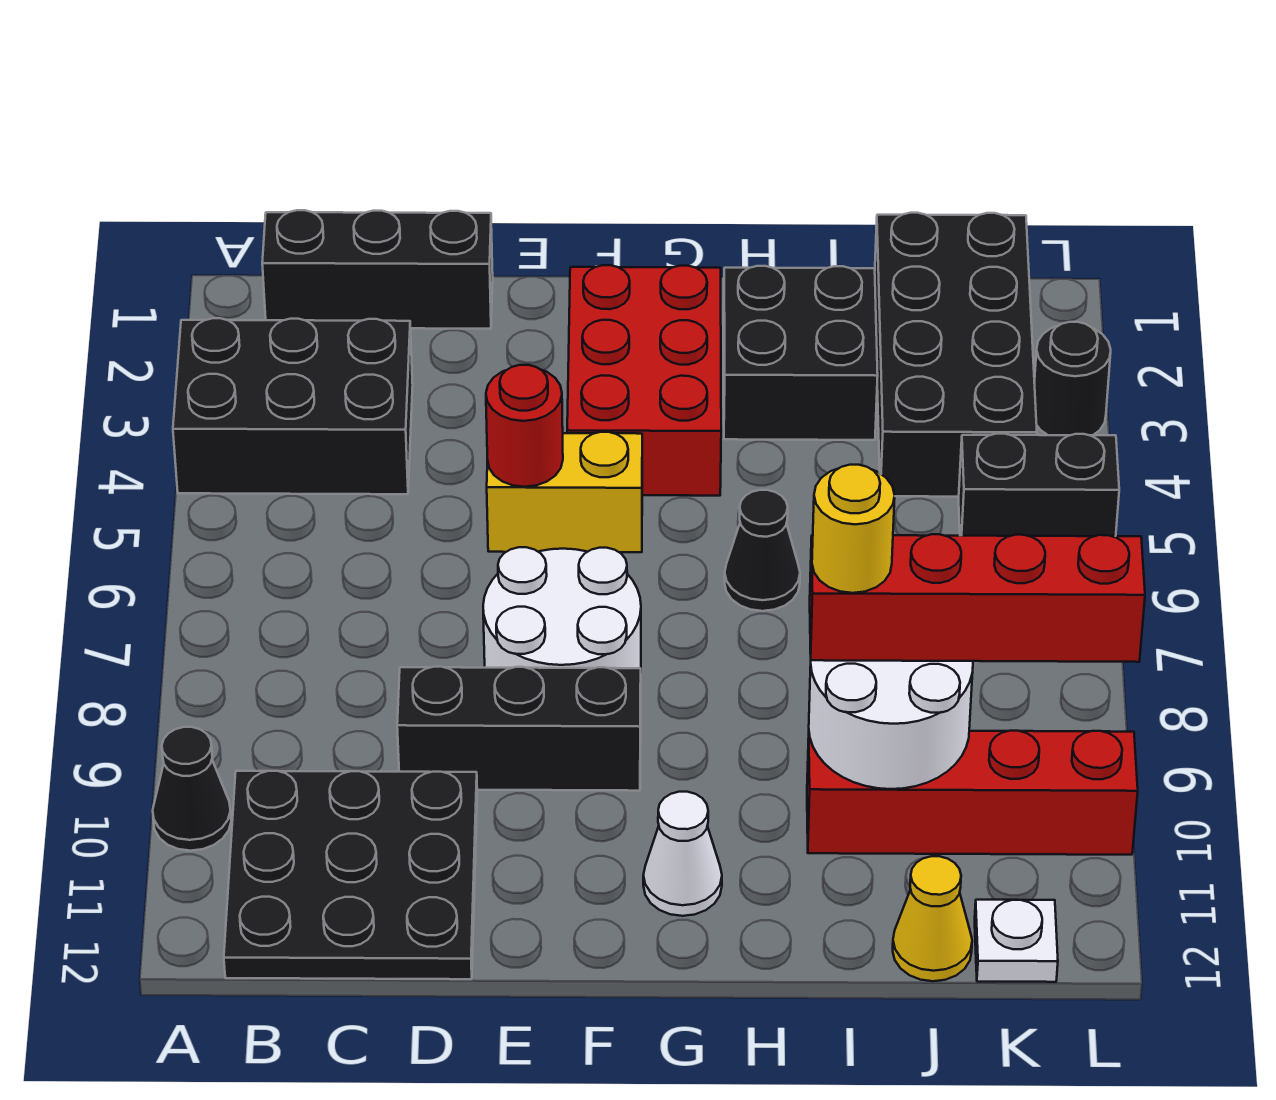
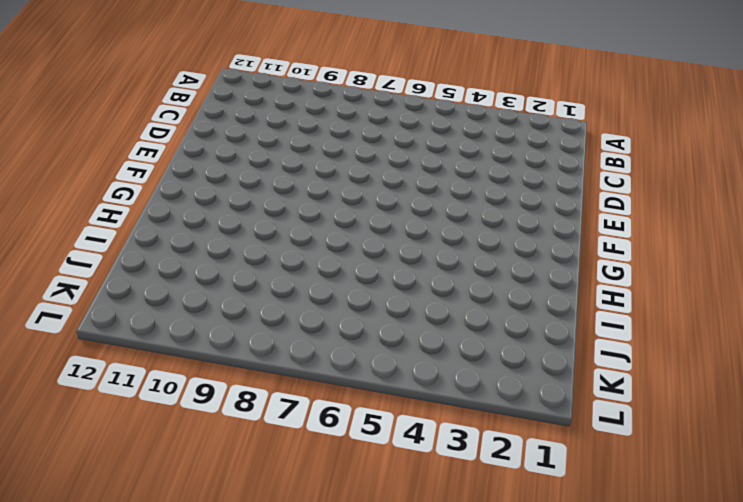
none -> black 2x3 brick [173,318,413,494]
none -> black 1x1 cone [153,727,231,851]
none -> black 1x3 brick [262,210,493,329]

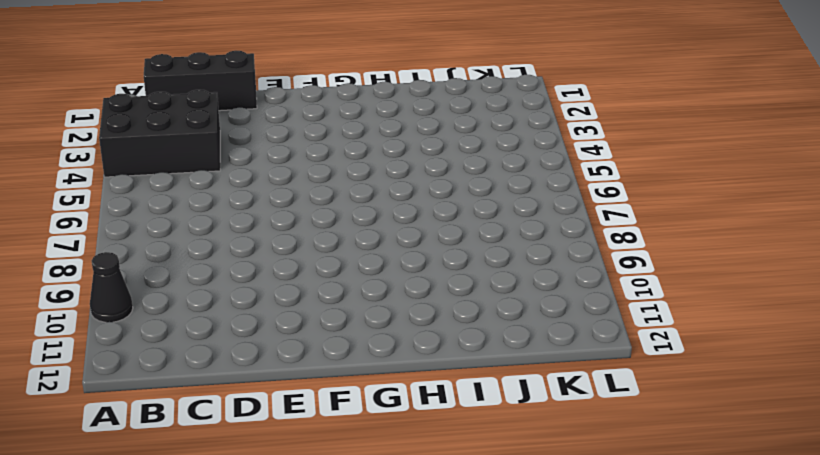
none -> black 3x3 plate [224,771,477,979]
none -> black 1x3 brick [397,667,641,791]
none -> yellow 1x2 brick [487,432,642,552]

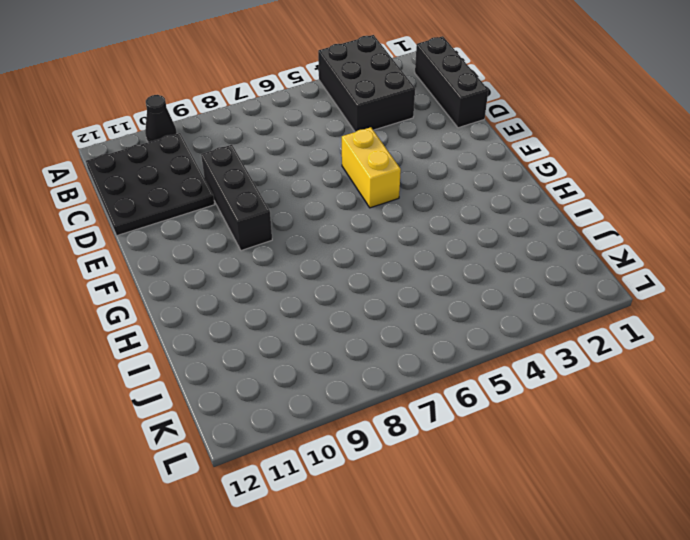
none -> white 2x2 round brick [483,547,641,669]
none -> red 2x3 brick [567,265,721,496]
none -> white 1x1 cone [643,792,722,916]

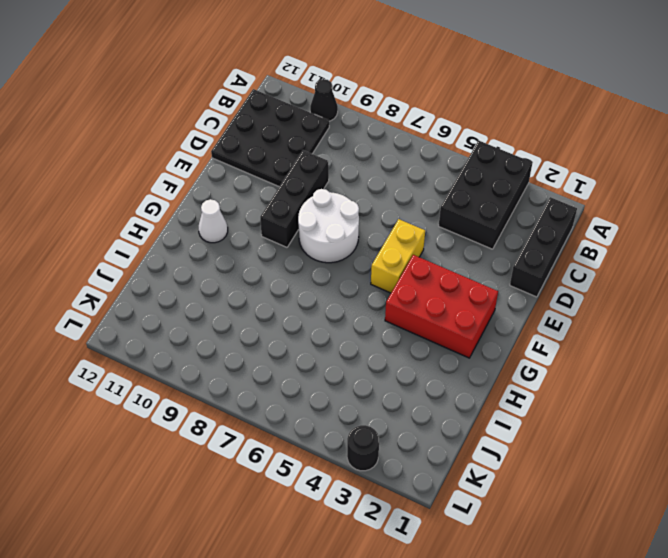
none -> black 2x2 brick [723,266,878,440]
none -> black 1x1 cone [725,490,800,611]
none -> red 1x4 brick [807,731,1138,855]

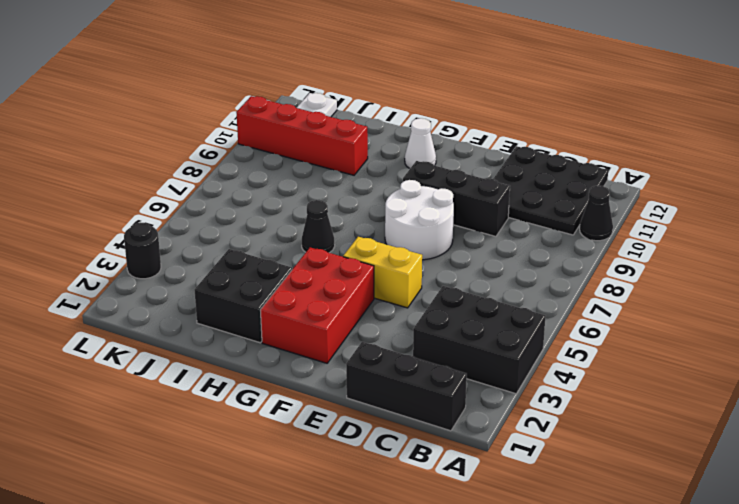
none -> black 2x4 brick [875,213,1037,497]
none -> yellow 1x1 cone [893,856,972,981]
none -> black 1x2 brick [959,434,1119,536]

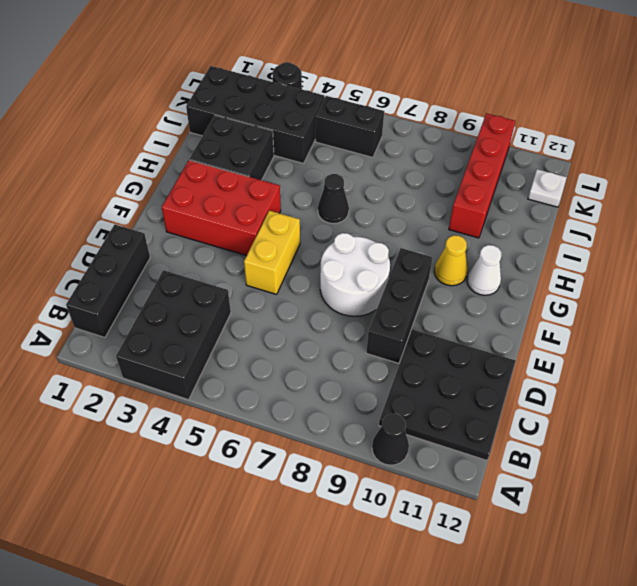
yellow 1x1 cone [434,235,468,286] -> yellow 1x1 cone moved to [893,856,972,981]
black 1x2 brick [316,96,384,157] -> black 1x2 brick turned to [959,434,1119,536]
none -> red 1x1 round brick [486,365,563,487]
none -> white 2x2 round brick [809,660,973,789]
none -> red 1x4 brick [810,534,1145,662]

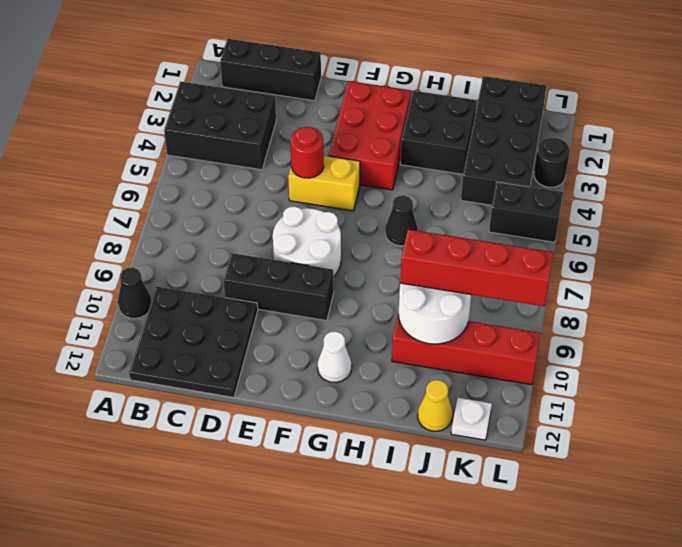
none -> yellow 1x1 round brick [812,465,895,593]

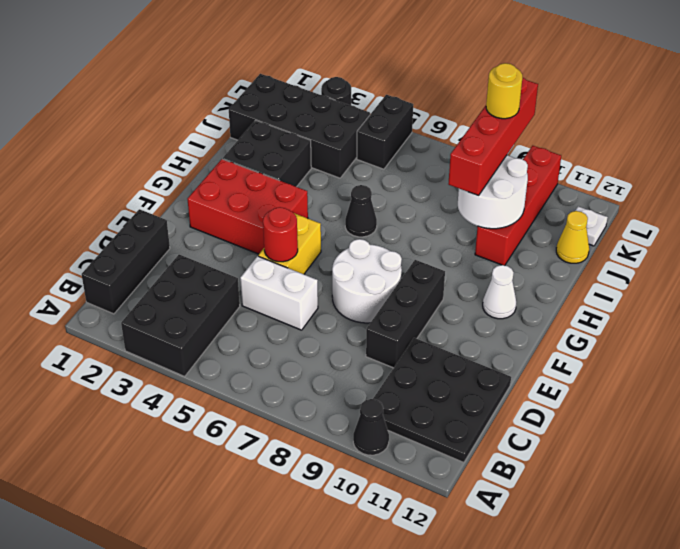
white 1x2 brick [240,256,318,330] -> none
yellow 1x1 round brick [486,63,522,119] -> yellow 1x1 round brick moved to [812,465,895,593]

